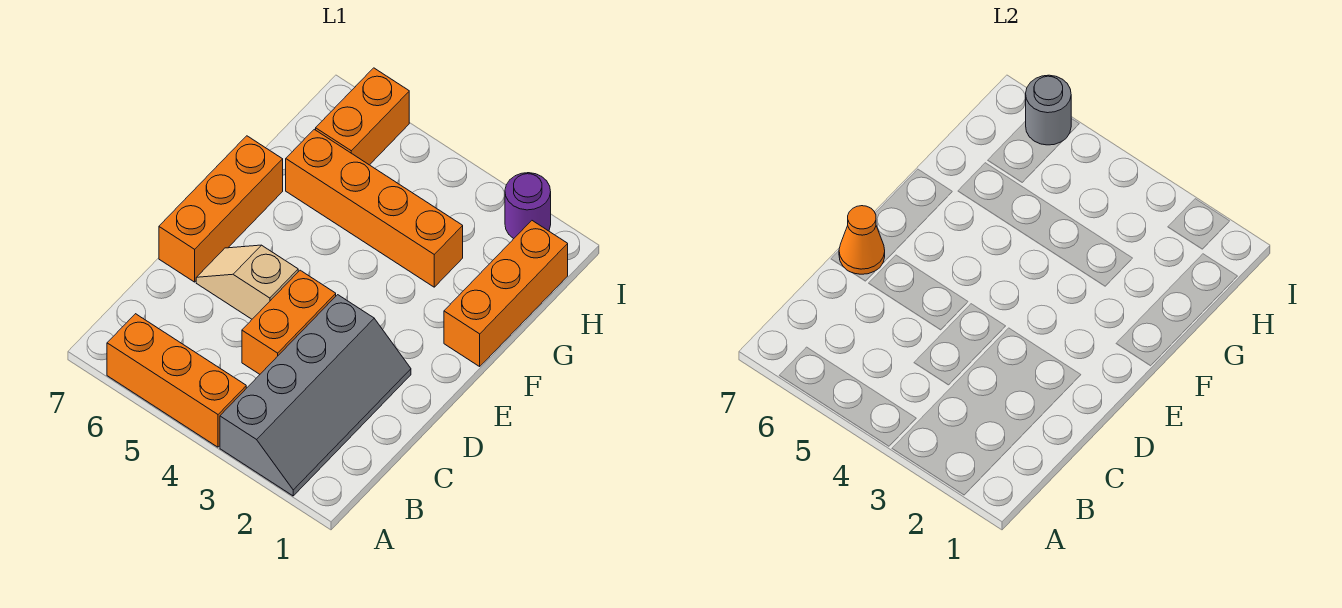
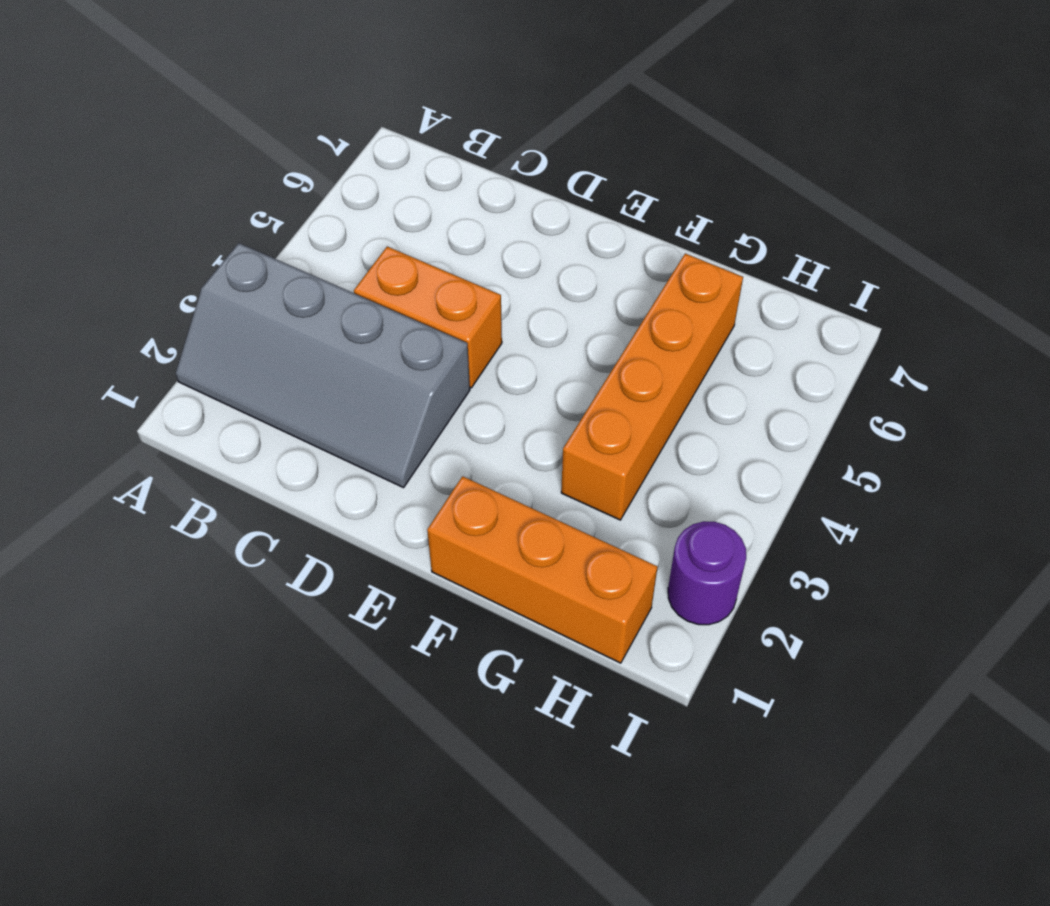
none -> orange 1x3 brick [107,314,246,447]
none -> tan 1x2 slope [196,245,298,319]

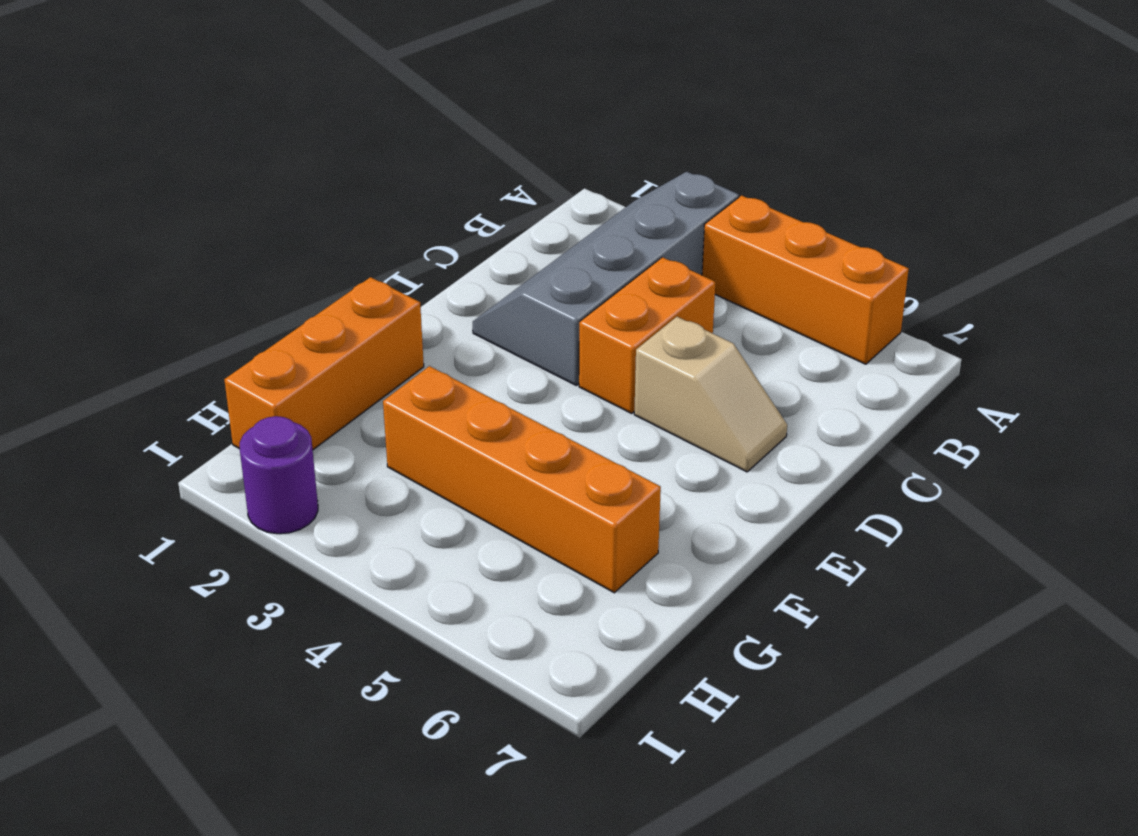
none -> orange 1x3 brick [159,136,283,282]
none -> orange 1x2 brick [316,68,409,165]

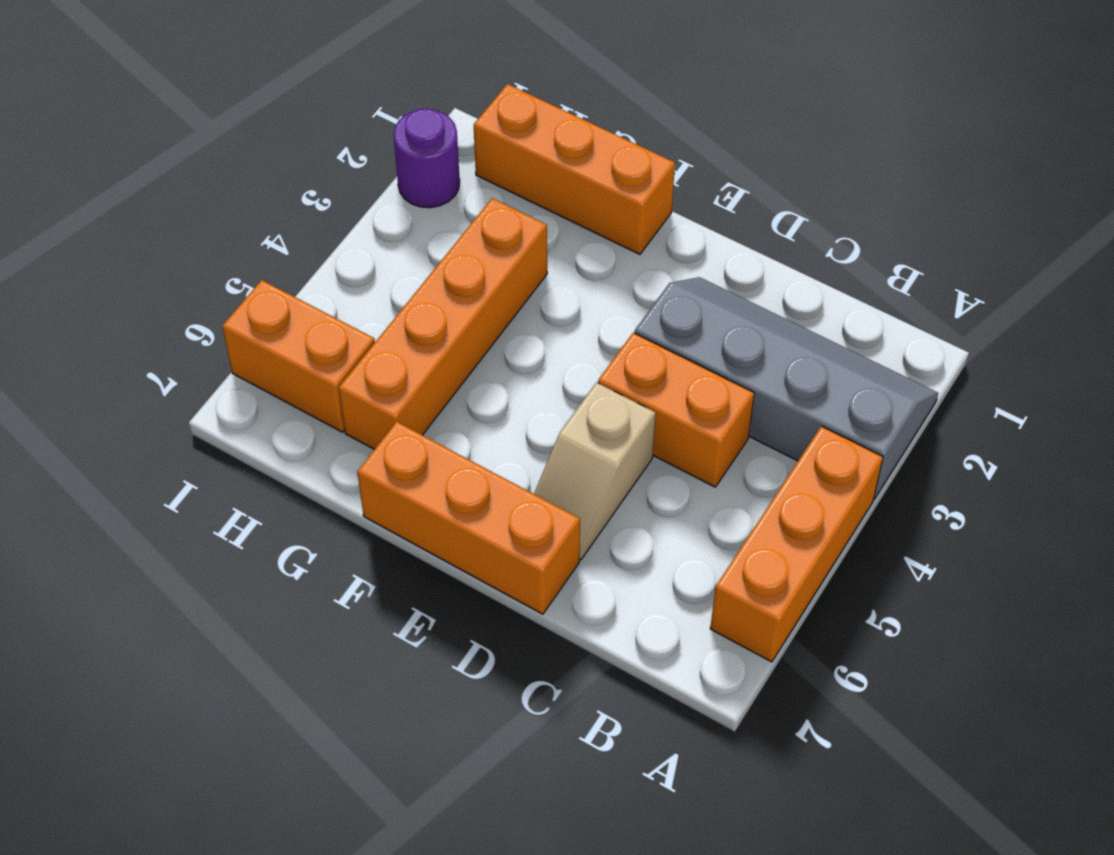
none -> orange 1x1 cone [839,206,885,274]
none -> grey 1x1 round brick [1026,75,1071,145]

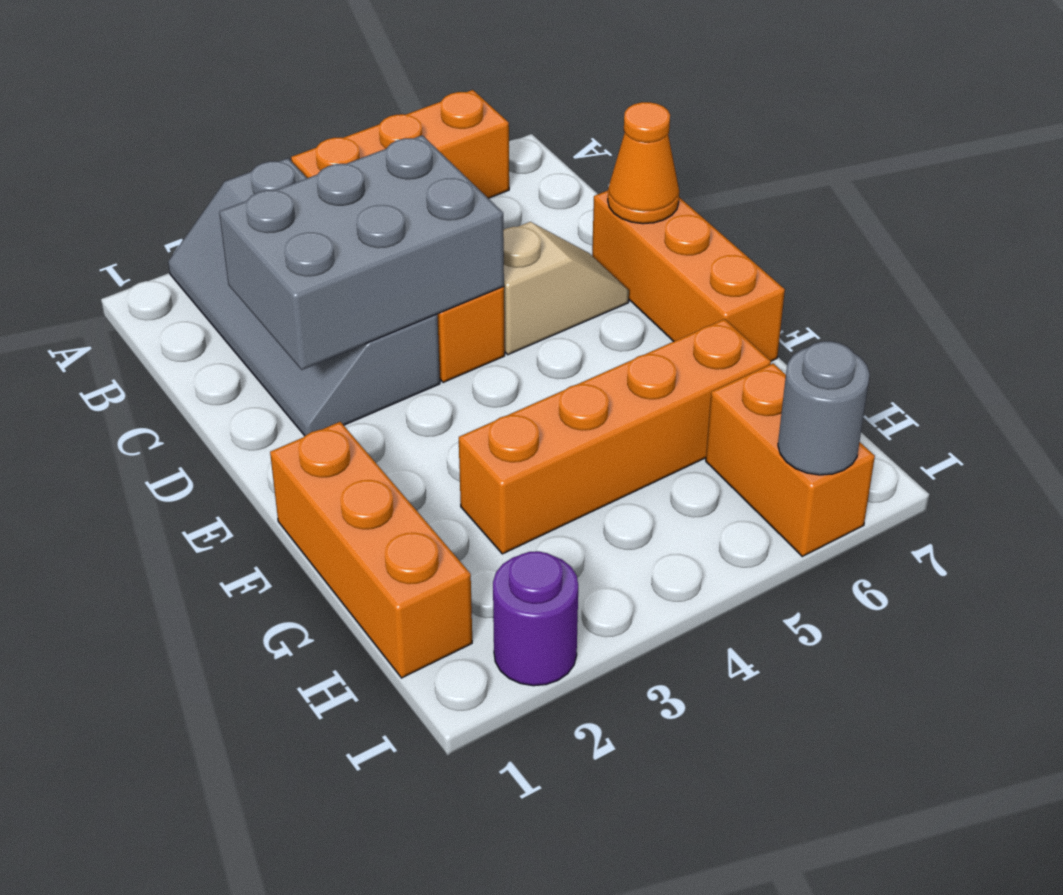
grey 2x3 brick [219,135,504,370] -> none

